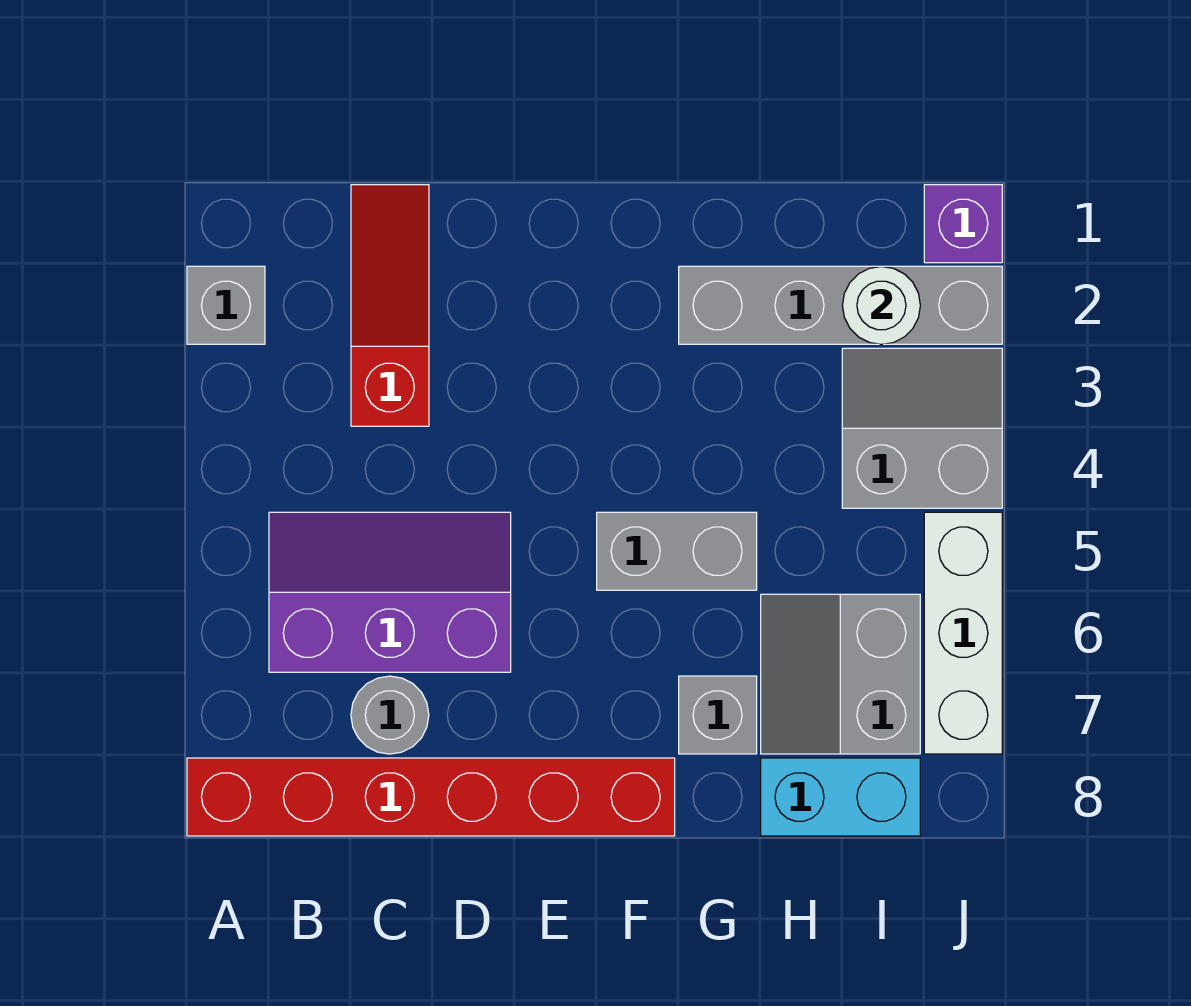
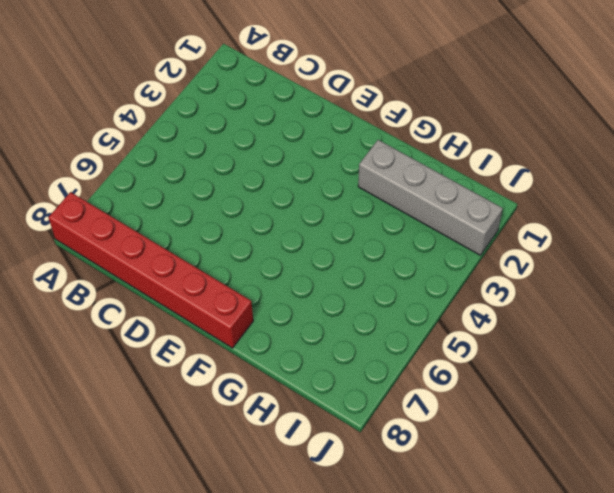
none -> grey 1x1 brick [187,266,265,344]
none -> purple 2x3 slope [269,512,511,672]
none -> red 1x3 slope [351,185,429,426]

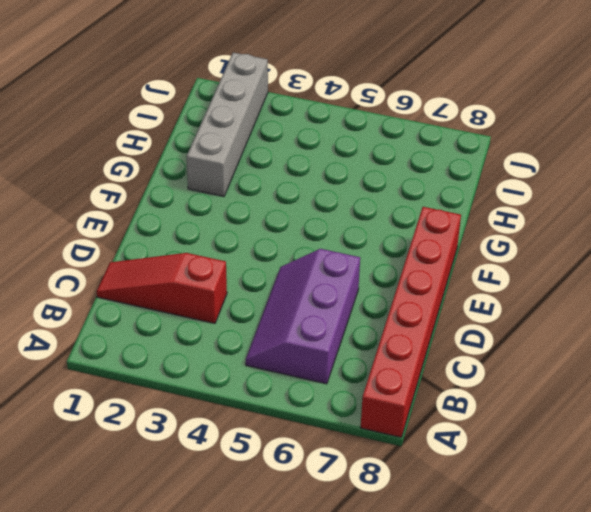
none -> grey 1x1 brick [187,266,265,344]
none -> grey 1x1 round brick [351,676,429,754]
none -> grey 1x2 brick [597,512,757,590]

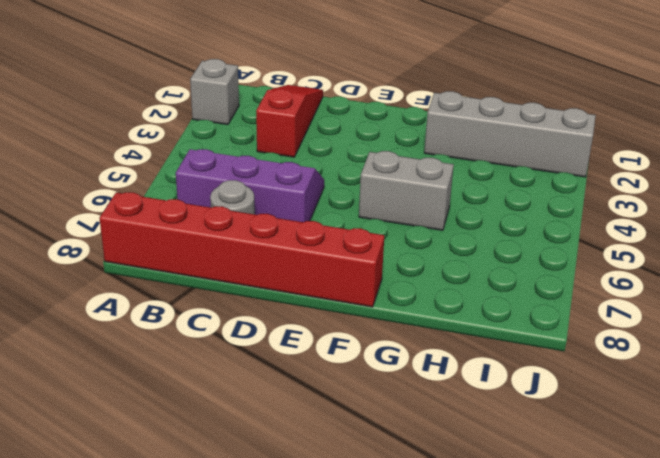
none -> grey 1x1 brick [679,676,757,754]
none -> grey 2x2 slope [761,594,920,754]
none -> cyan 1x2 brick [761,758,920,836]

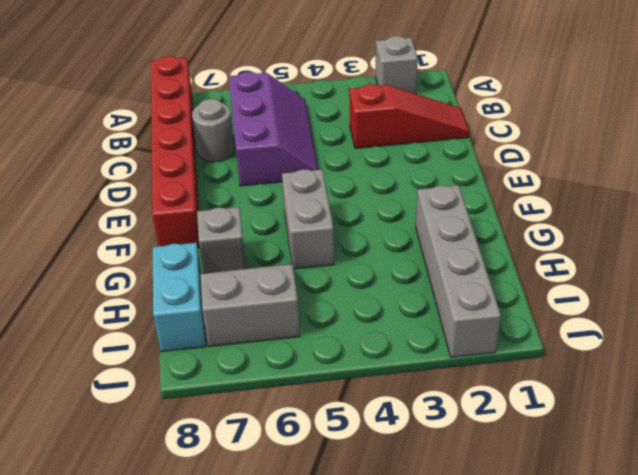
none -> grey 2x2 slope [842,348,1002,508]
none -> purple 1x1 brick [924,185,1002,263]
none -> white 1x3 brick [924,512,1002,754]

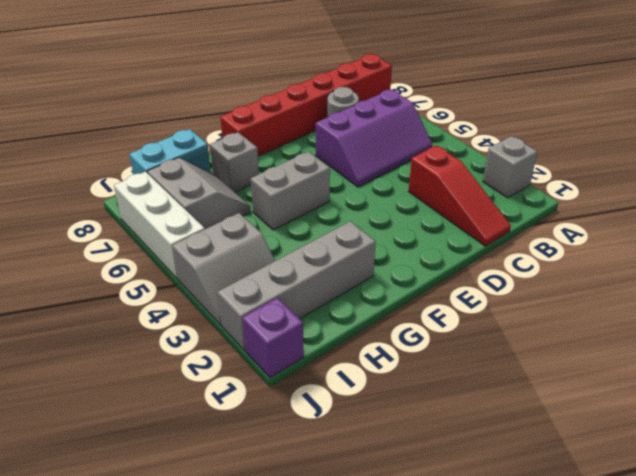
none -> white 1x1 round brick [842,267,920,344]

